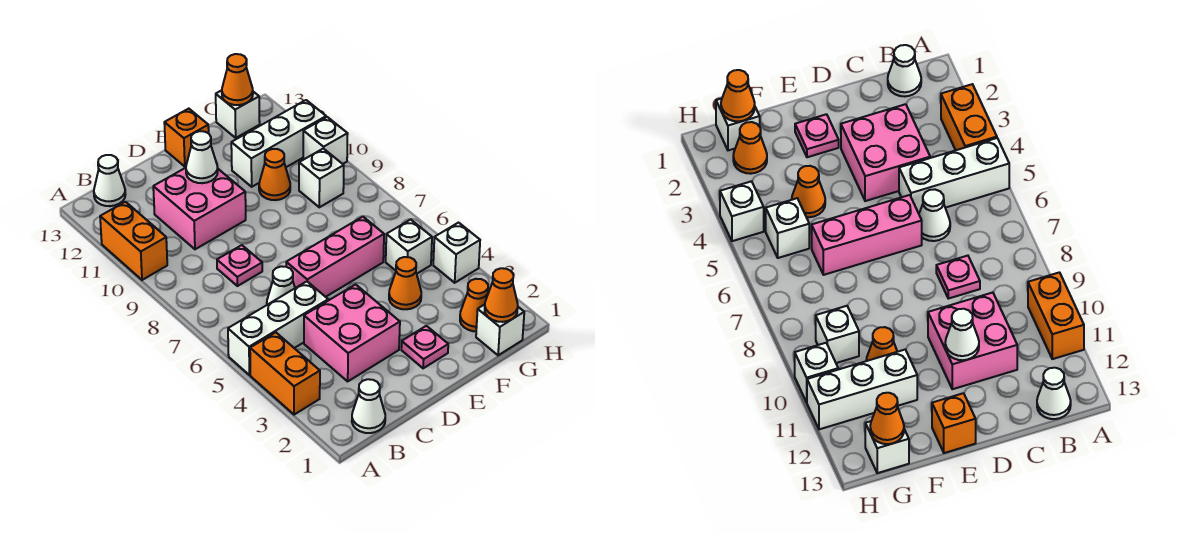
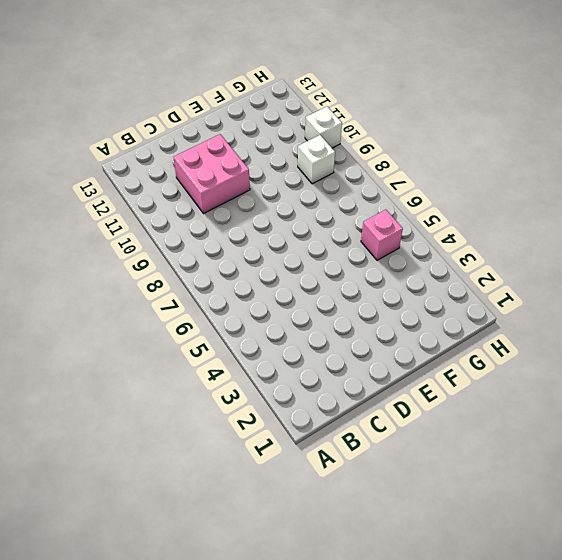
pink 1x1 brick [361,210,403,260] -> white 1x1 brick [386,220,432,273]
none -> orange 1x2 brick [250,332,320,415]
none -> white 1x3 brick [228,281,328,375]
none -> orange 1x2 brick [100,202,167,280]

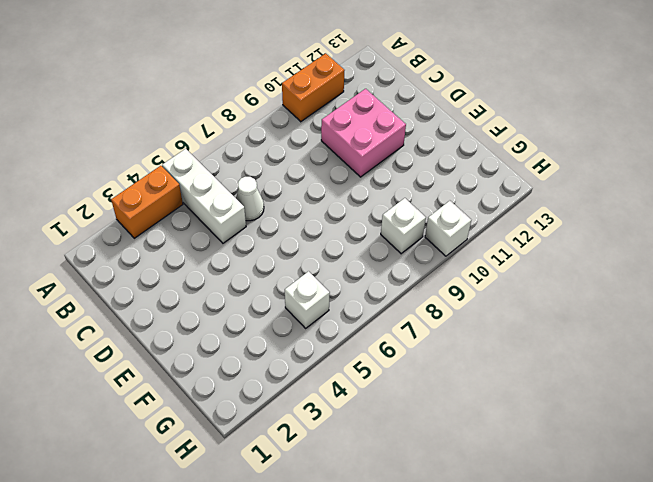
none -> white 1x1 cone [352,379,385,433]
none -> white 1x1 cone [94,155,125,206]
none -> pink 2x2 brick [304,284,400,381]

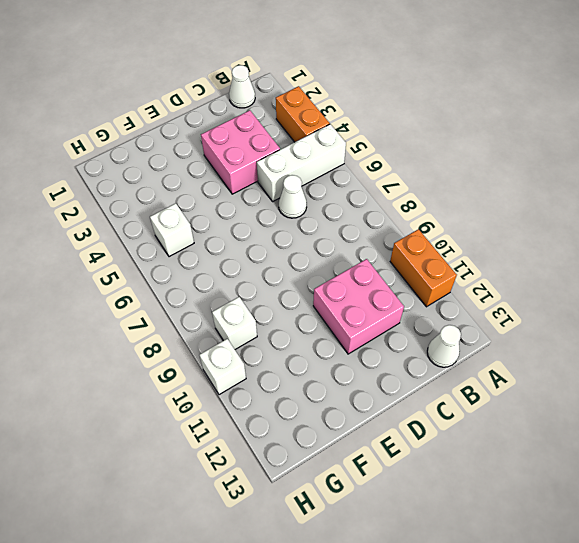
none -> pink 1x1 plate [217,245,262,286]
none -> pink 1x3 brick [286,217,384,297]
none -> pink 1x1 plate [401,326,448,368]

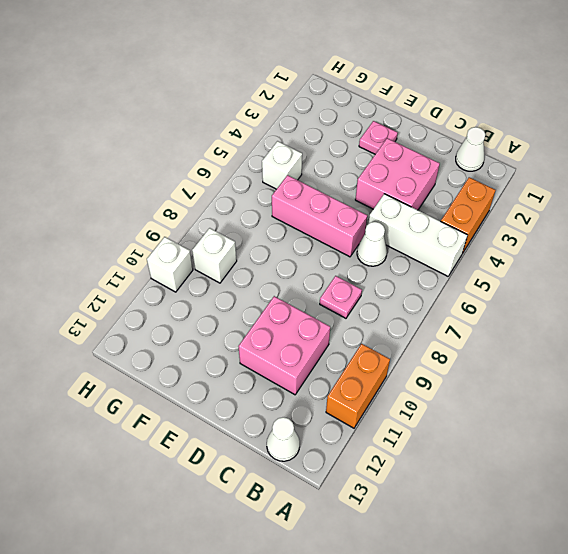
none -> orange 1x1 brick [164,109,209,167]
none -> orange 1x1 cone [389,257,421,309]
none -> orange 1x1 cone [259,149,290,200]

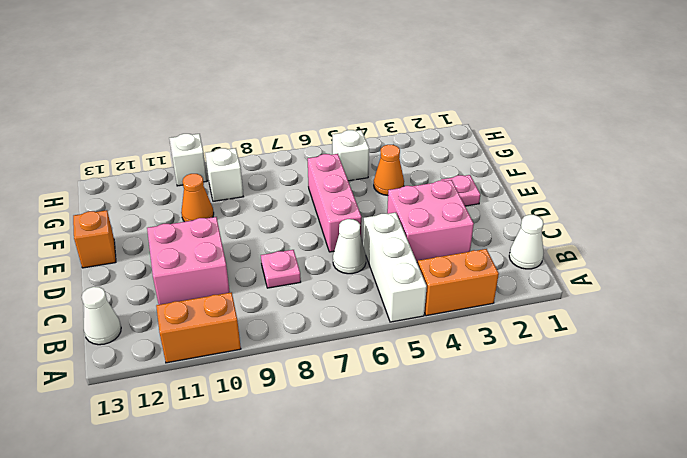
none -> white 1x3 brick [231,100,326,187]
none -> white 1x1 brick [476,304,524,355]
none -> orange 1x1 cone [460,279,488,331]

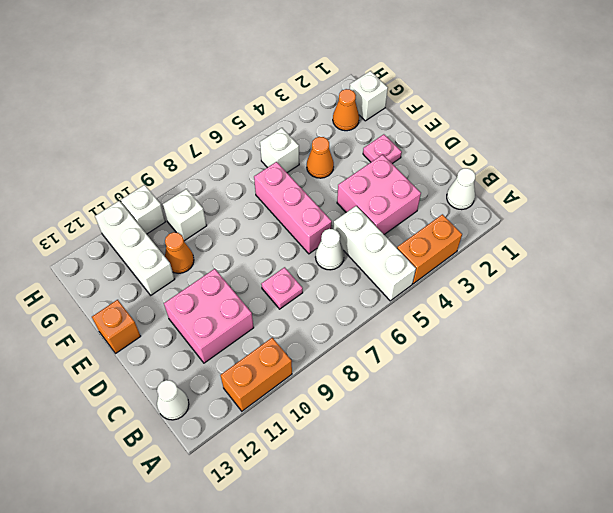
none -> white 1x1 brick [216,91,260,138]
none -> white 1x1 brick [433,223,480,283]
none -> white 1x1 cone [186,131,218,183]

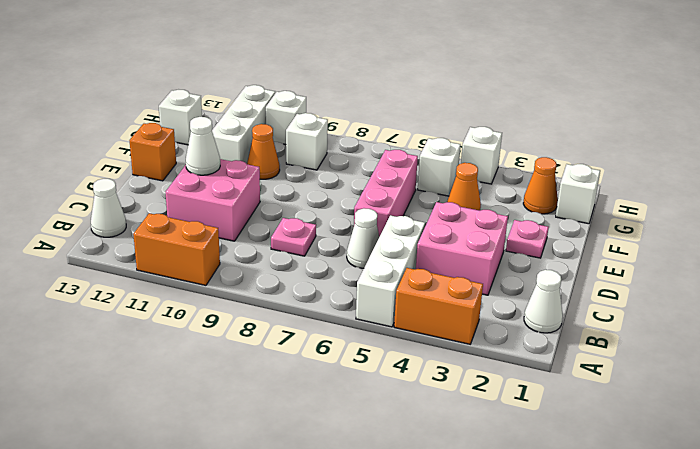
none -> orange 1x1 cone [485,268,518,322]
none -> orange 1x1 cone [222,54,253,105]

